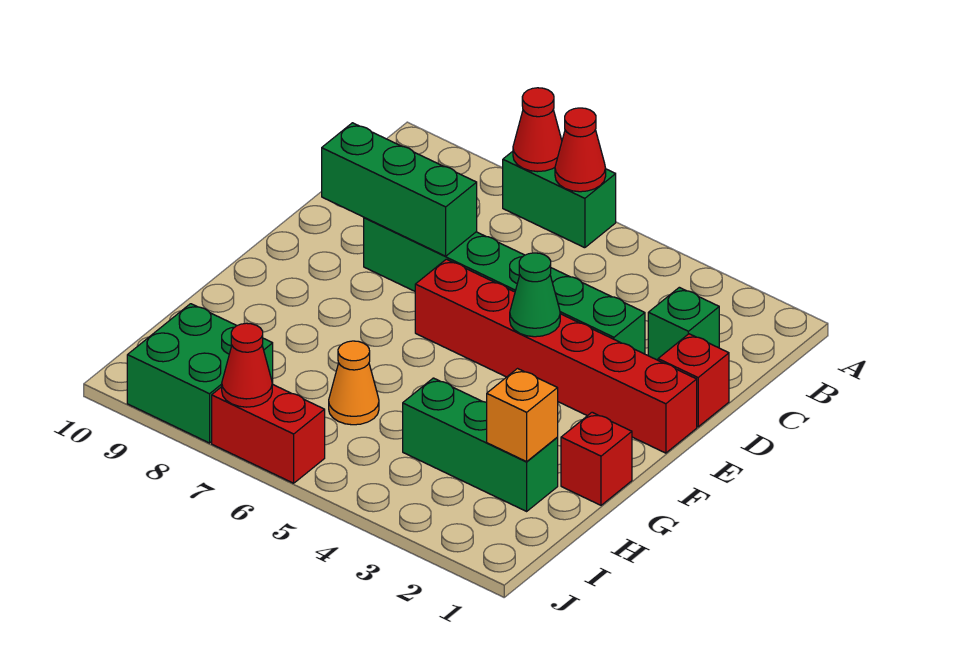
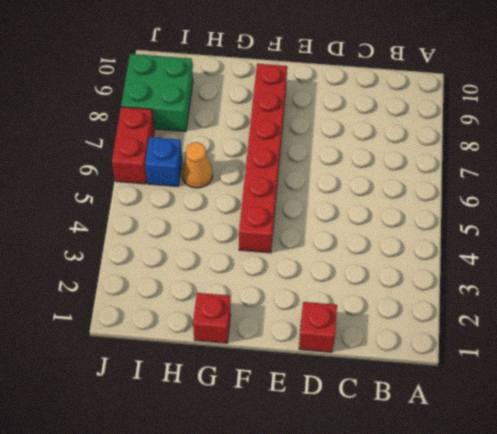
red 1x6 brick [239,64,287,253] -> red 1x6 brick moved to [415,259,697,453]
blue 1x1 brick [145,137,182,186] -> none
none -> green 1x2 brick [503,151,616,248]
none -> green 1x1 brick [648,287,719,360]
none -> green 1x6 brick [364,218,645,354]

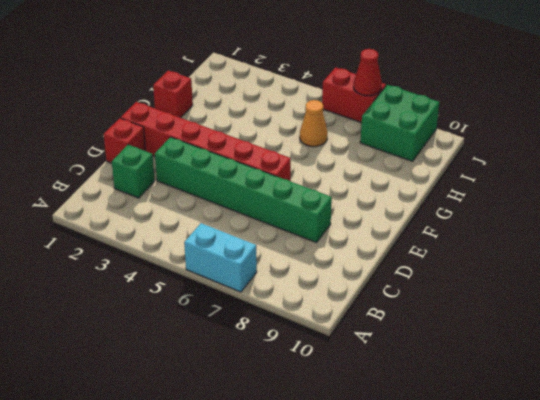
cyan 1x2 brick [184,223,257,292] -> green 1x2 brick [503,151,616,248]
none -> green 1x3 brick [403,378,558,511]
none -> red 1x1 cone [555,108,606,192]
none -> red 1x1 cone [513,88,562,172]

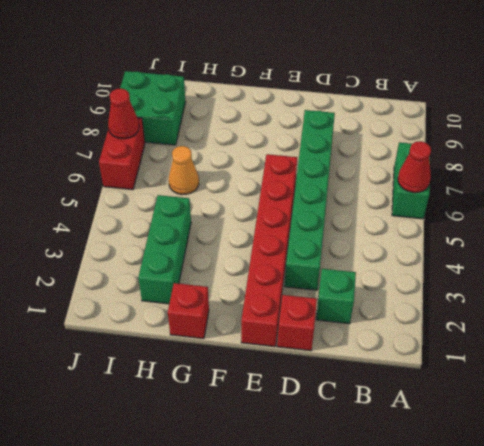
none -> red 1x1 cone [513,88,562,172]
none -> green 1x3 brick [322,123,477,256]
none -> green 1x1 cone [510,253,560,337]

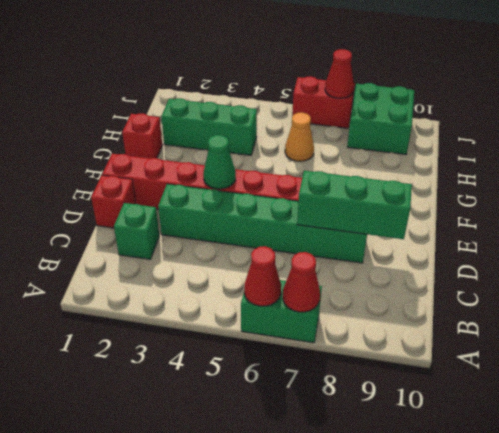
none -> orange 1x1 brick [487,369,558,462]

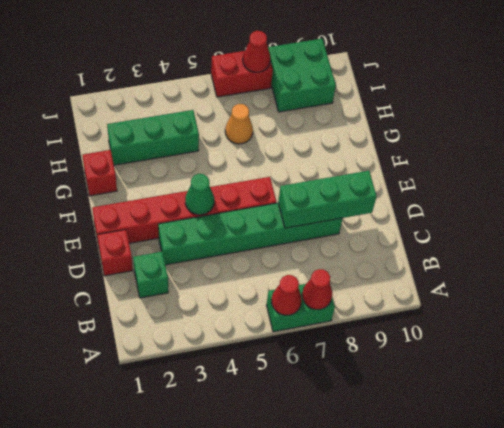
none -> orange 1x1 brick [487,369,558,462]

